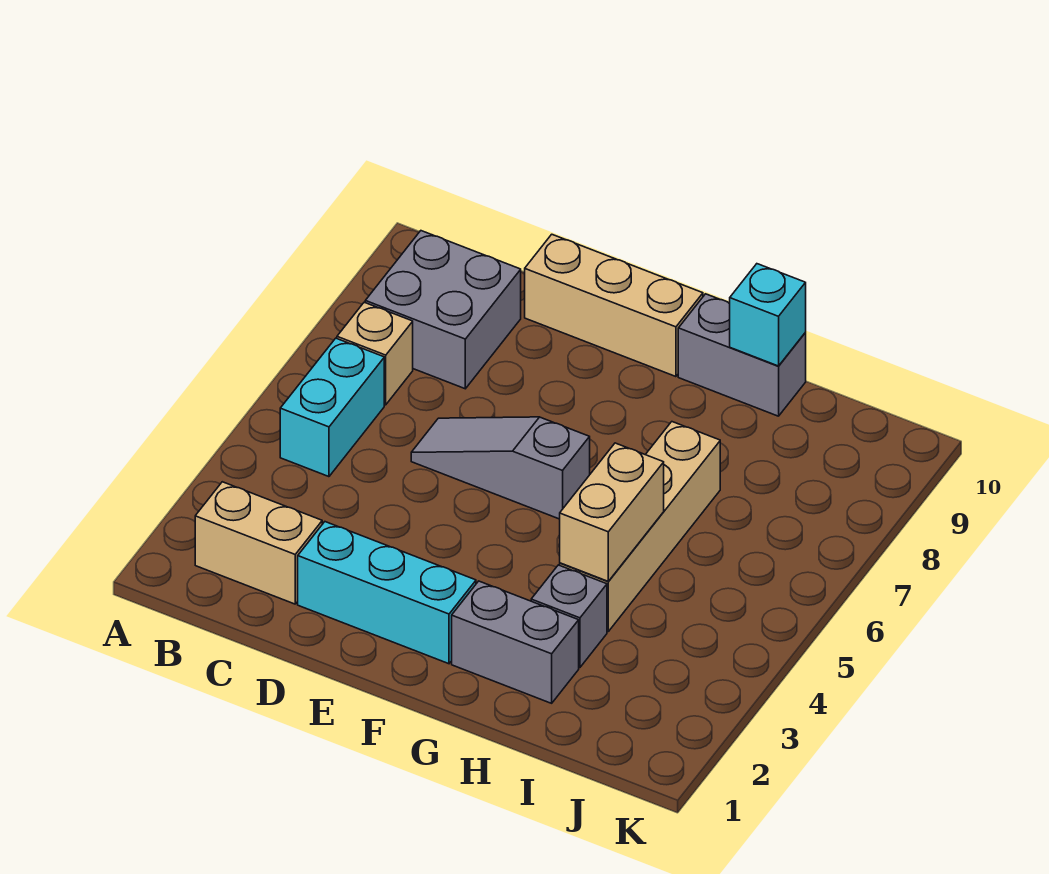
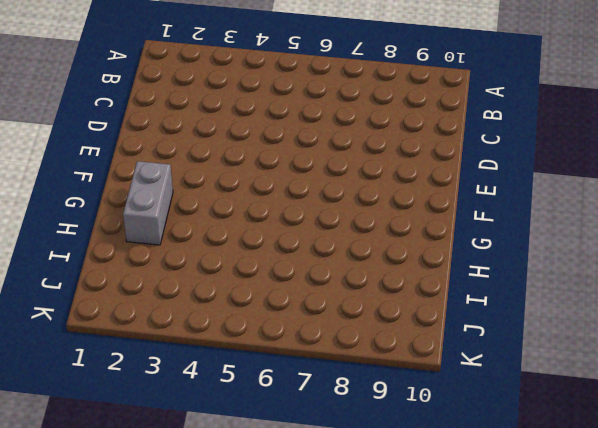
none -> tan 1x2 brick [195,482,322,604]
none -> cyan 1x2 brick [280,338,384,477]
none -> tan 1x1 brick [337,302,413,405]

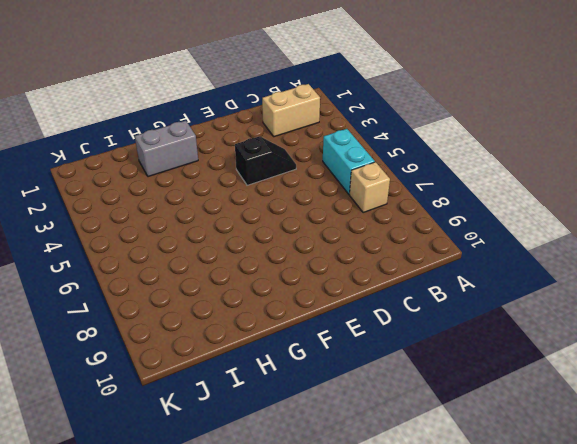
black 1x2 slope [235,136,296,185] -> none
none -> grey 2x2 brick [365,231,521,389]
none -> cyan 1x3 brick [298,522,476,664]
none -> grey 1x3 slope [411,417,590,519]

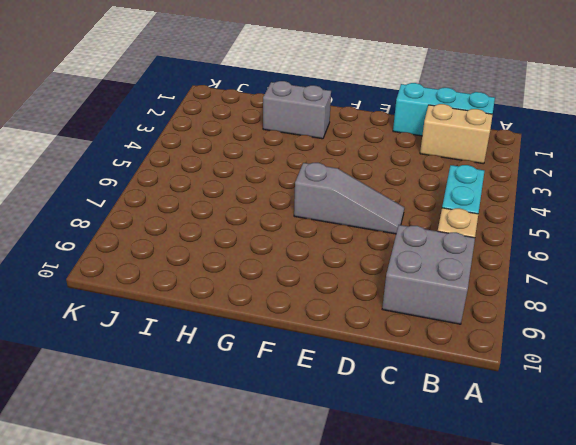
cyan 1x3 brick [393,83,495,136] -> cyan 1x3 brick moved to [298,522,476,664]
none -> tan 1x3 brick [525,234,703,377]
none -> grey 1x2 brick [678,294,806,416]
none -> grey 1x1 brick [531,565,607,668]

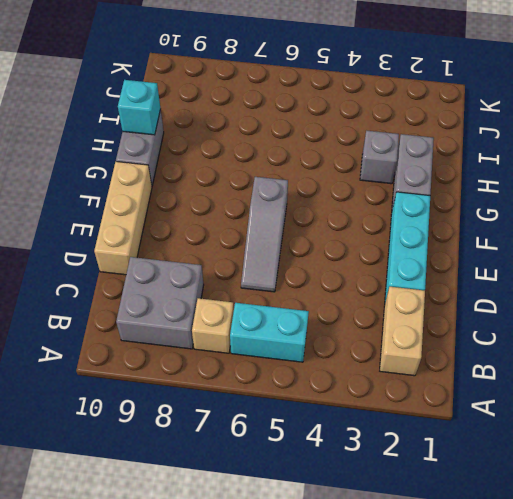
none -> tan 1x4 brick [560,422,720,631]
none -> tan 1x2 brick [560,443,664,581]

